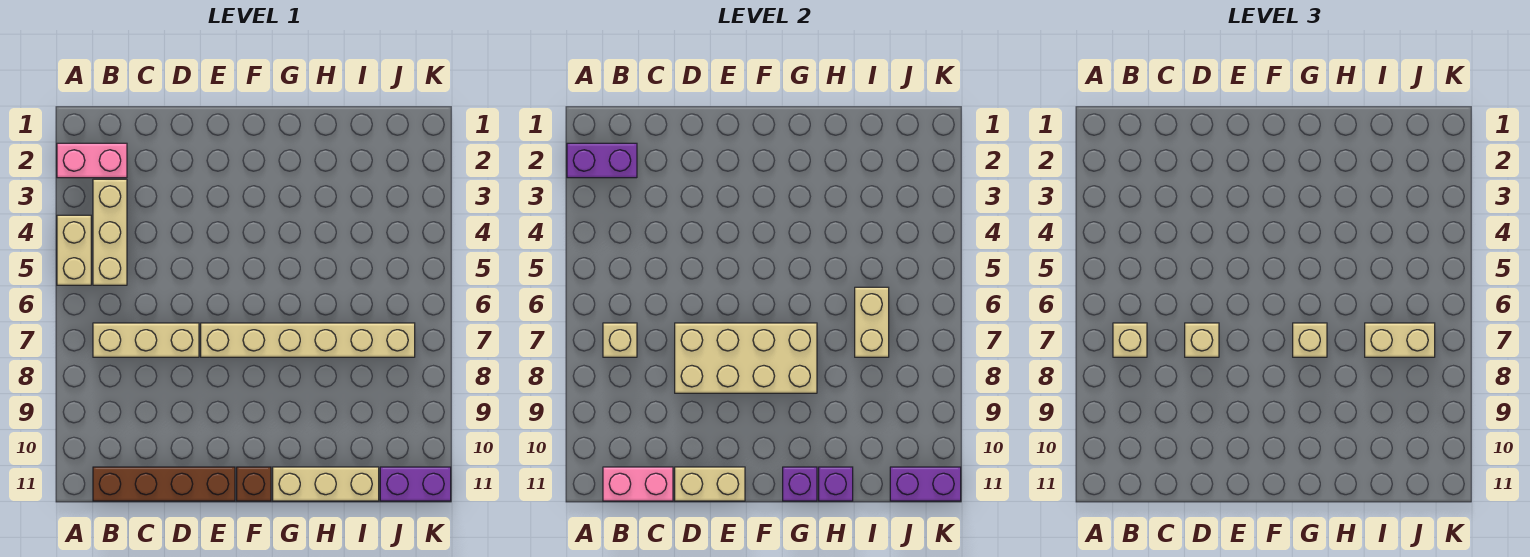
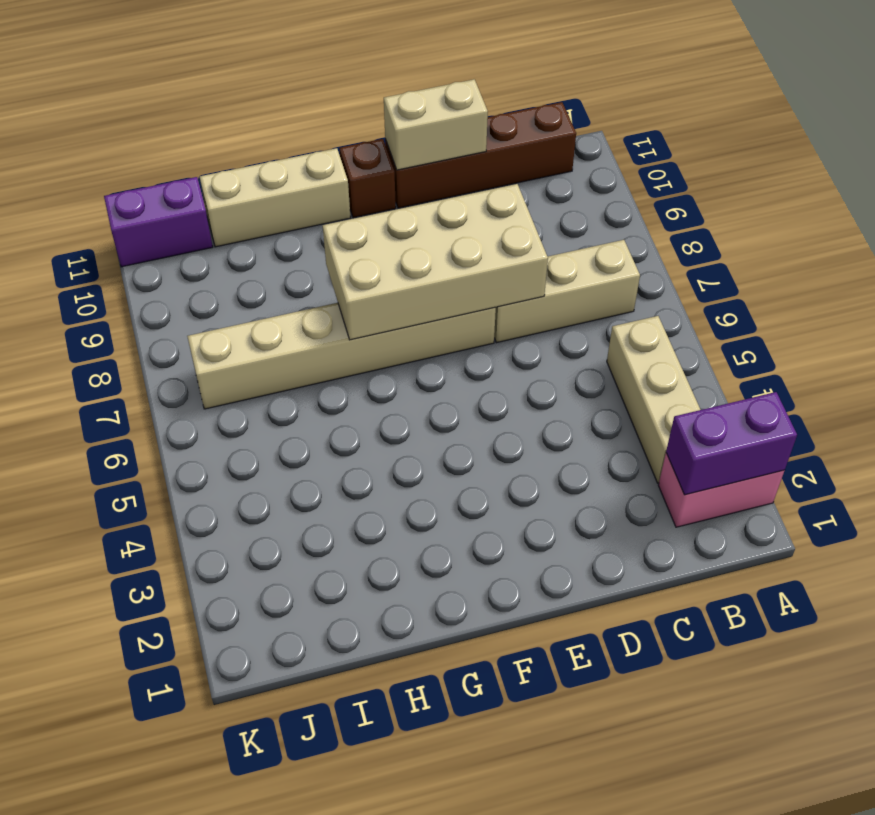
none -> tan 1x2 brick [57,215,91,285]
none -> tan 1x1 brick [603,323,637,357]
none -> pink 1x2 brick [603,467,673,501]

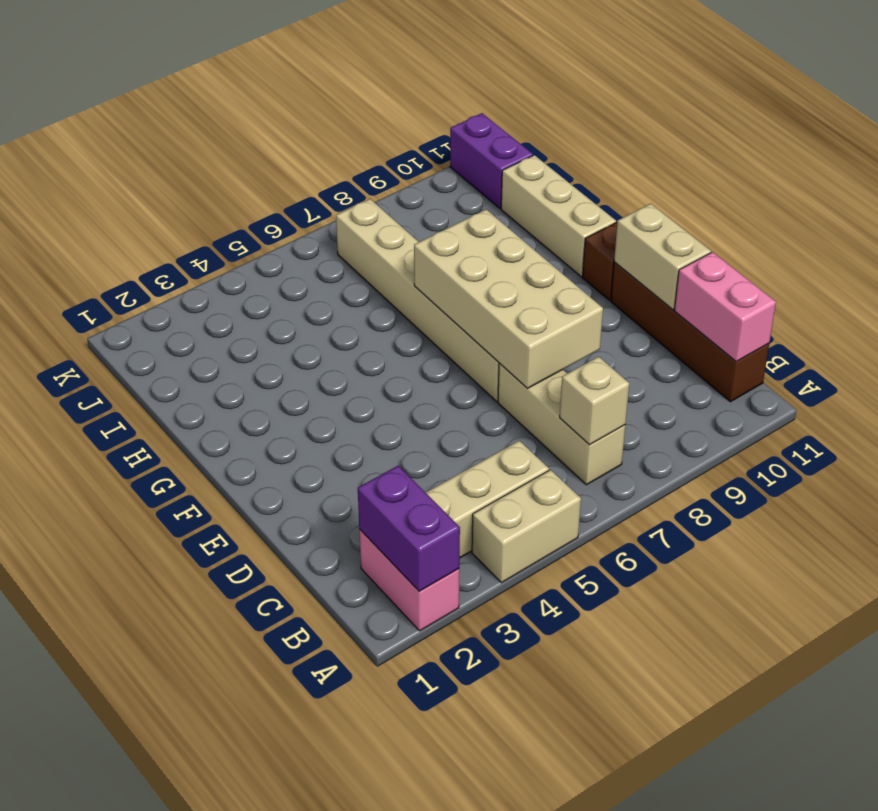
none -> purple 1x1 brick [783,467,817,501]
none -> purple 1x1 brick [819,467,853,501]
none -> tan 1x2 brick [855,287,889,357]

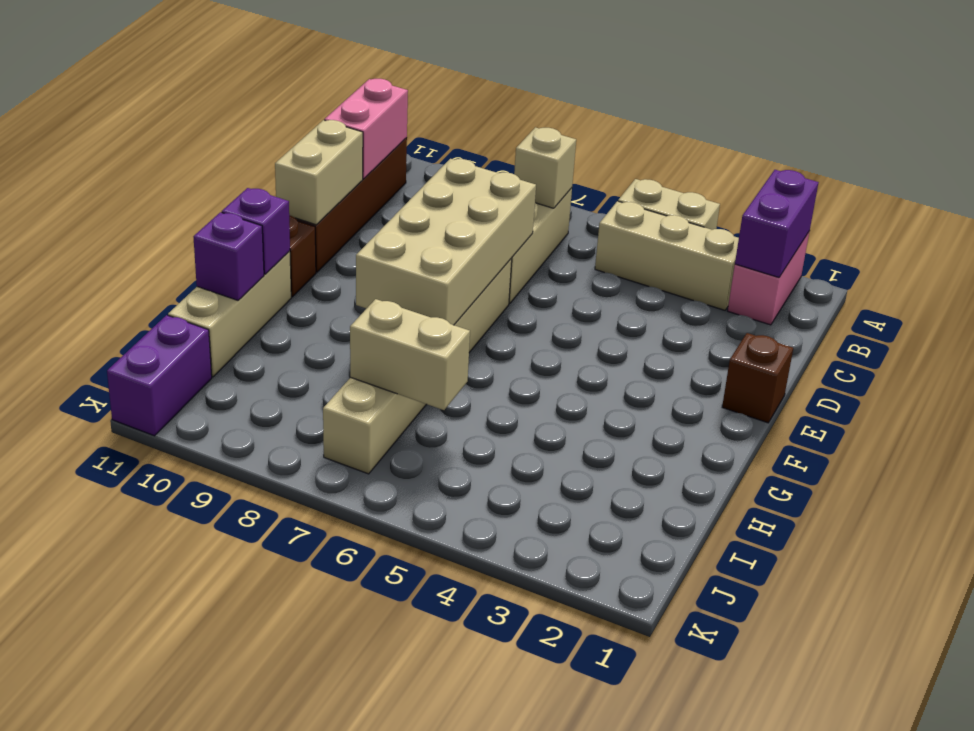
brown 1x1 brick [722,333,793,423] -> none
none -> purple 1x2 brick [890,467,961,501]
none -> tan 1x1 brick [1113,323,1147,357]
none -> tan 1x1 brick [1185,323,1219,357]

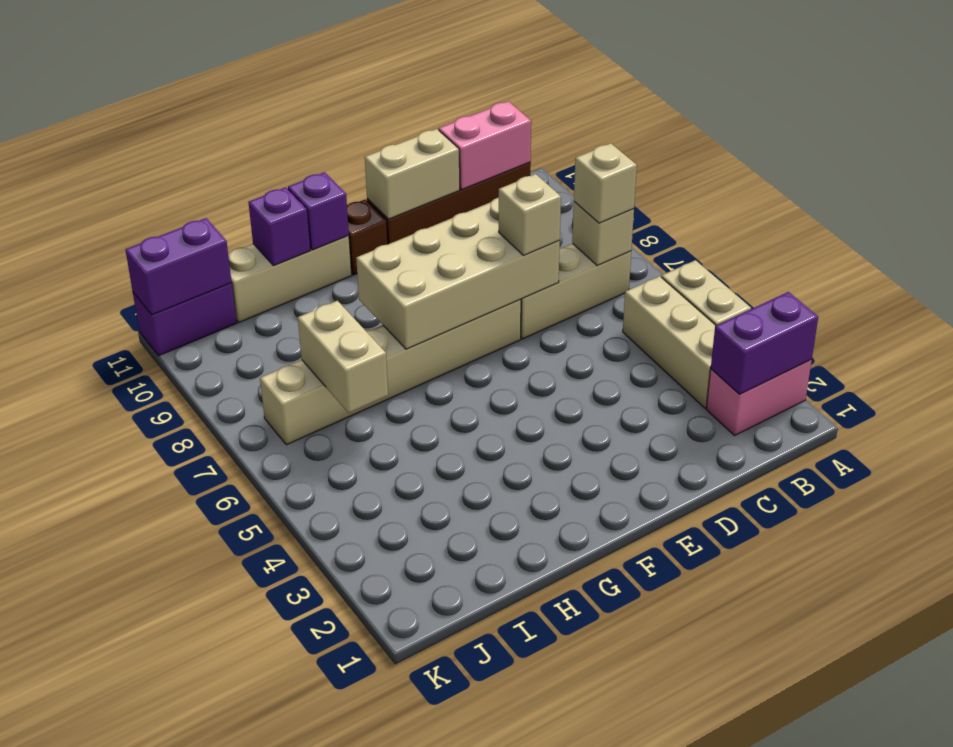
none -> tan 1x1 brick [1293,323,1327,357]
none -> tan 1x2 brick [1365,323,1435,357]

